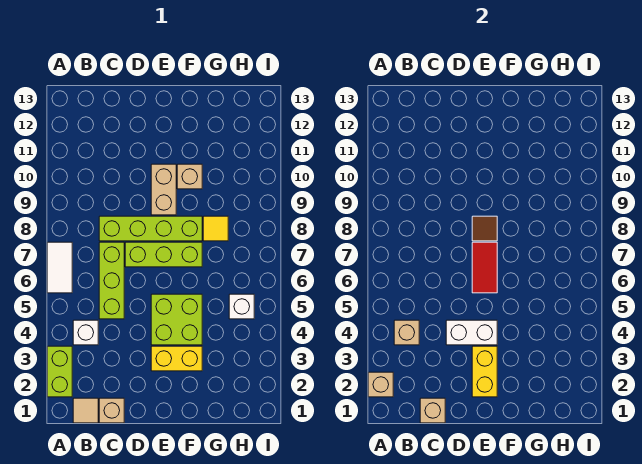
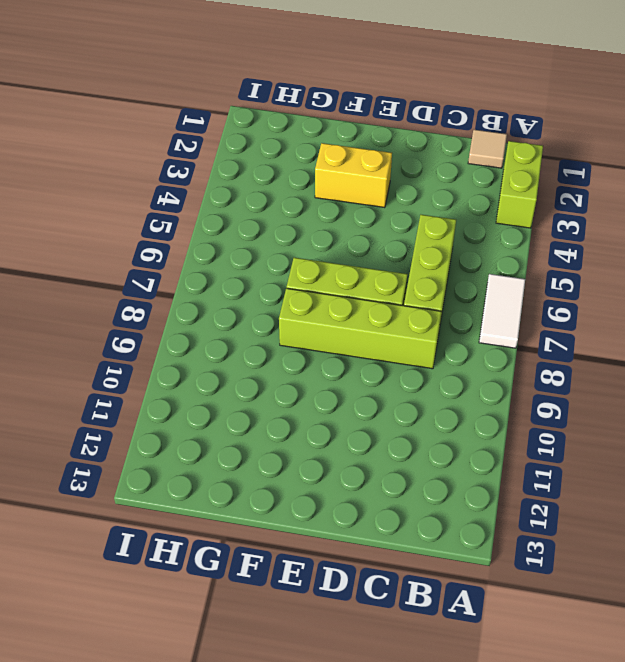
none -> white 1x1 brick [73,320,98,345]
none -> tan 1x1 brick [99,398,124,423]
none -> lime 2x2 brick [151,294,202,345]

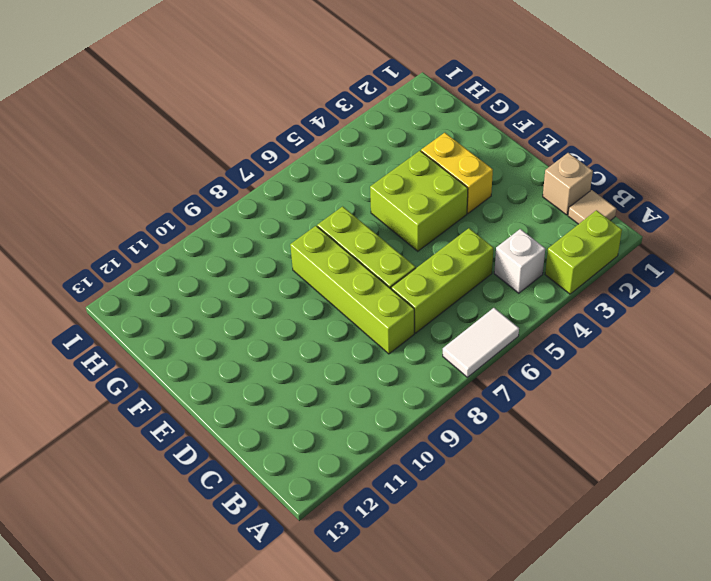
none -> tan 1x2 brick [151,164,176,215]
none -> tan 1x1 brick [177,164,202,189]
none -> yellow 1x1 tile [203,216,228,241]

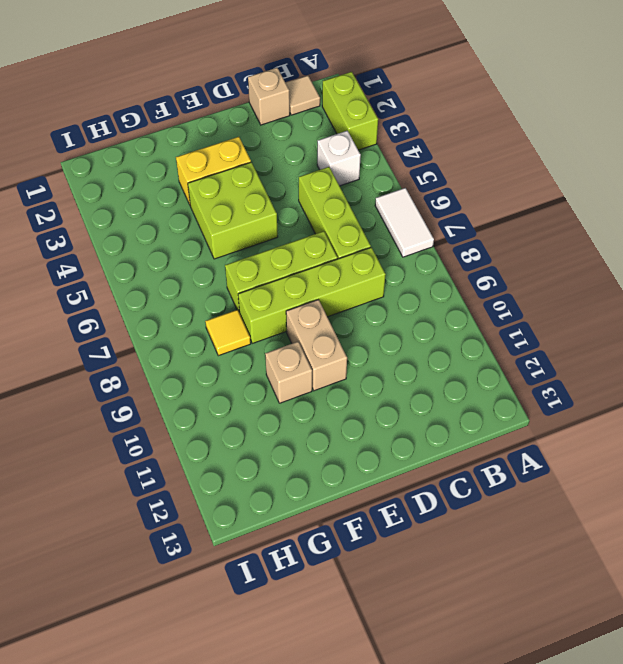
none -> white 1x1 brick [229,294,254,319]
none -> tan 1x1 brick [368,372,393,397]
none -> tan 1x1 brick [394,320,419,345]

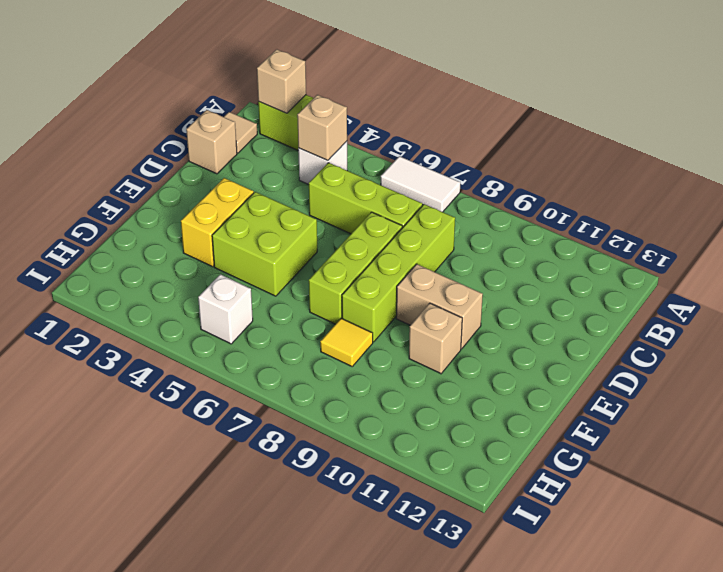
none -> tan 1x1 brick [420,398,445,423]
none -> white 1x2 brick [446,320,497,345]
none -> yellow 1x2 brick [472,346,497,397]

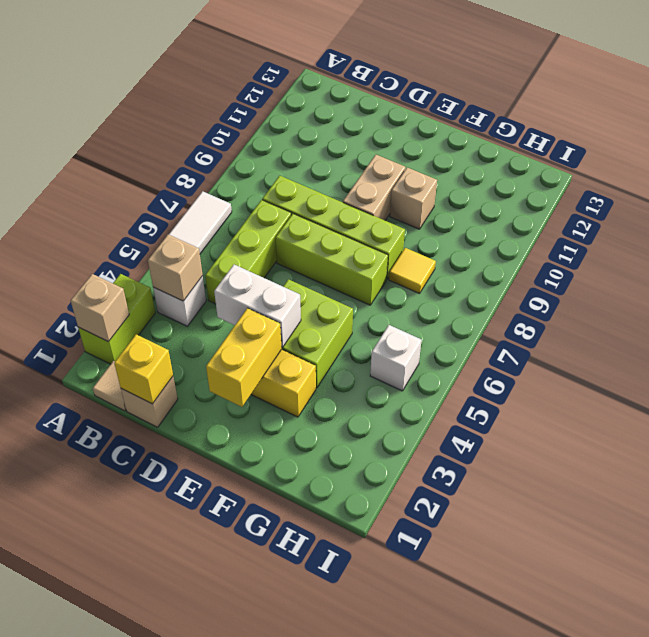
yellow 1x1 brick [114,335,173,404] -> tan 1x1 brick [420,398,445,423]
none -> red 1x2 tile [472,242,497,293]
none -> brown 1x1 tile [472,216,497,241]

